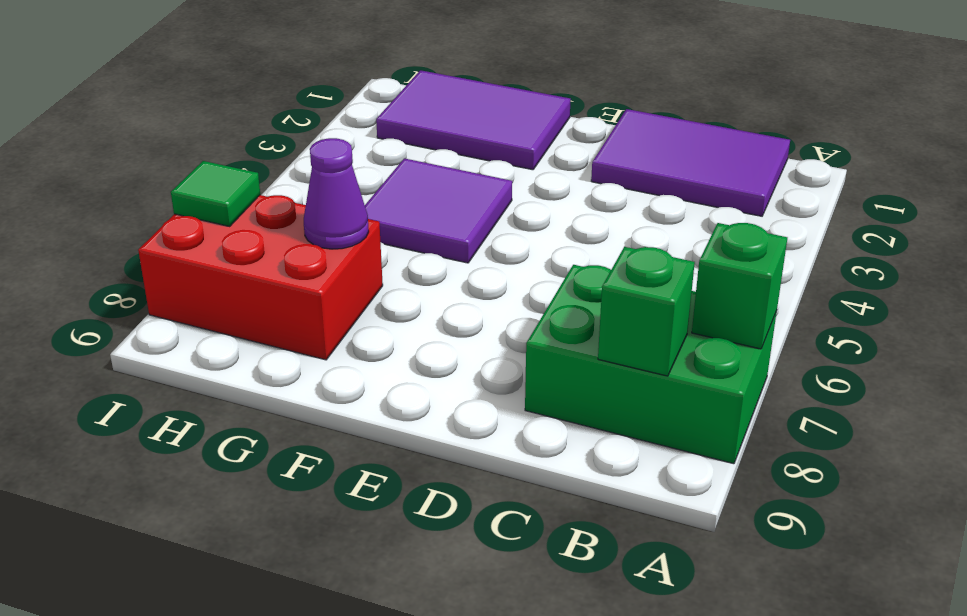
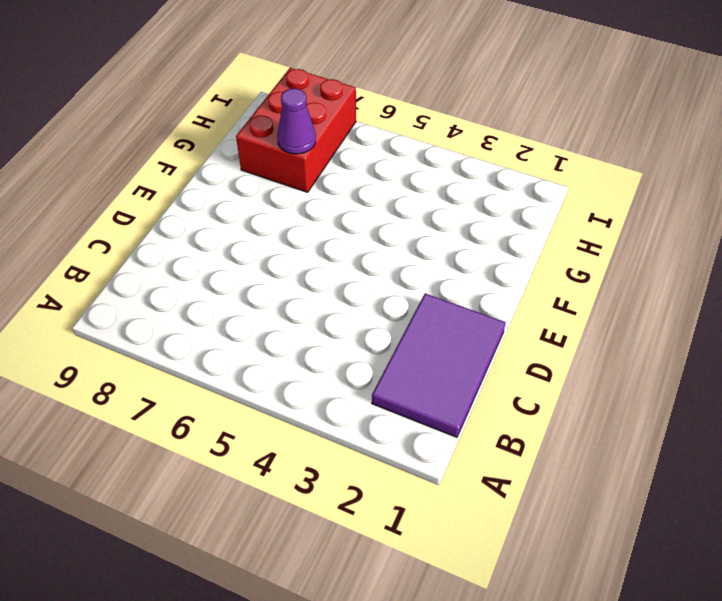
none -> green 2x3 brick [525,265,777,464]
none -> purple 2x3 tile [376,70,571,170]

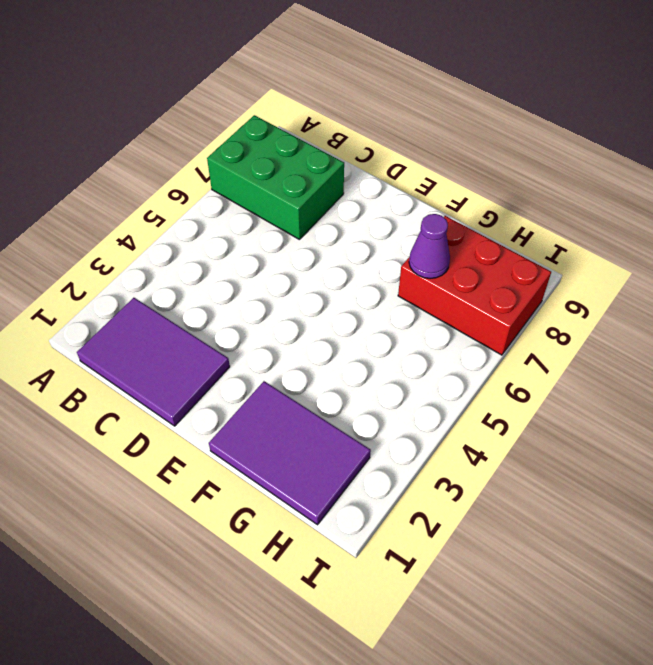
none -> purple 2x2 tile [365,158,512,263]
none -> green 1x1 brick [692,223,787,349]

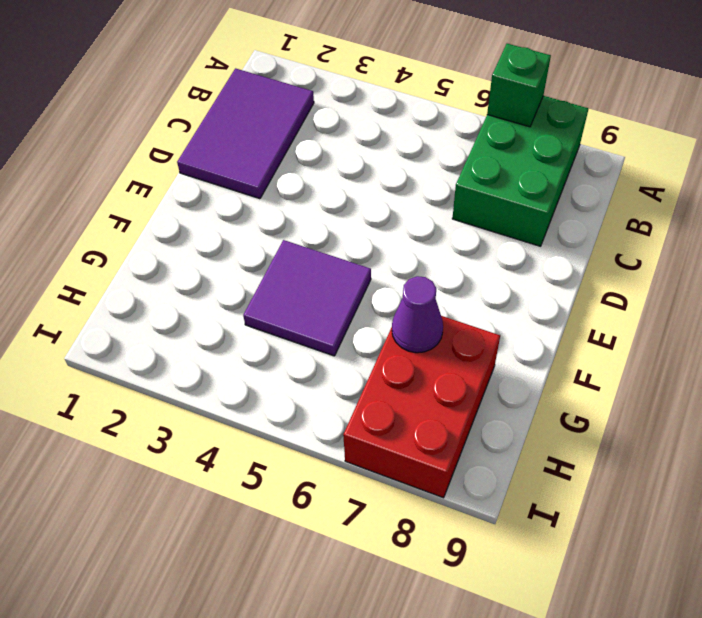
none -> purple 2x3 tile [376,70,571,170]
none -> green 1x1 brick [598,247,695,376]

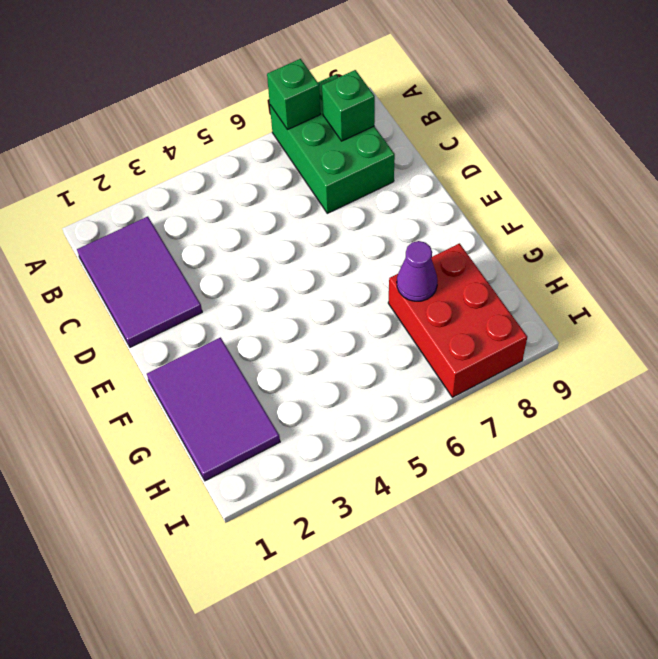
none -> purple 2x2 tile [365,158,512,263]
none -> green 1x1 tile [171,161,260,226]

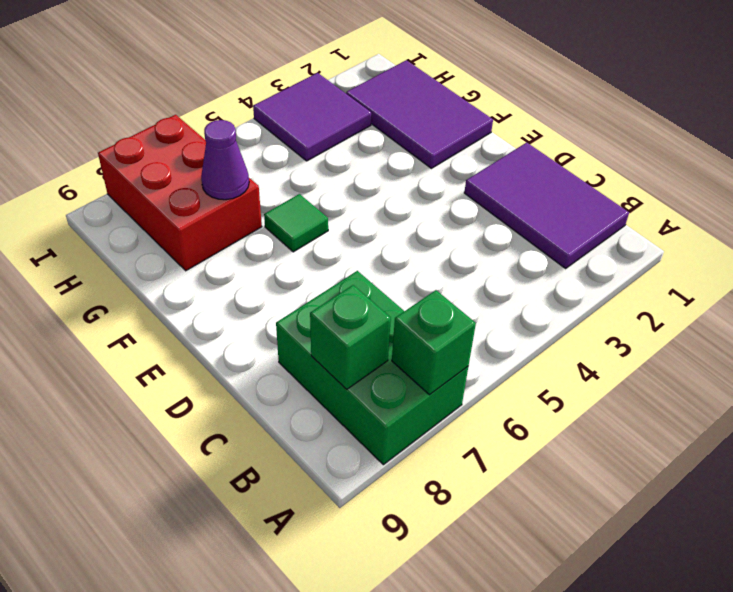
green 1x1 tile [264,194,328,252] -> green 1x1 tile moved to [171,161,260,226]
purple 2x2 tile [253,73,371,161] -> purple 2x2 tile moved to [365,158,512,263]

